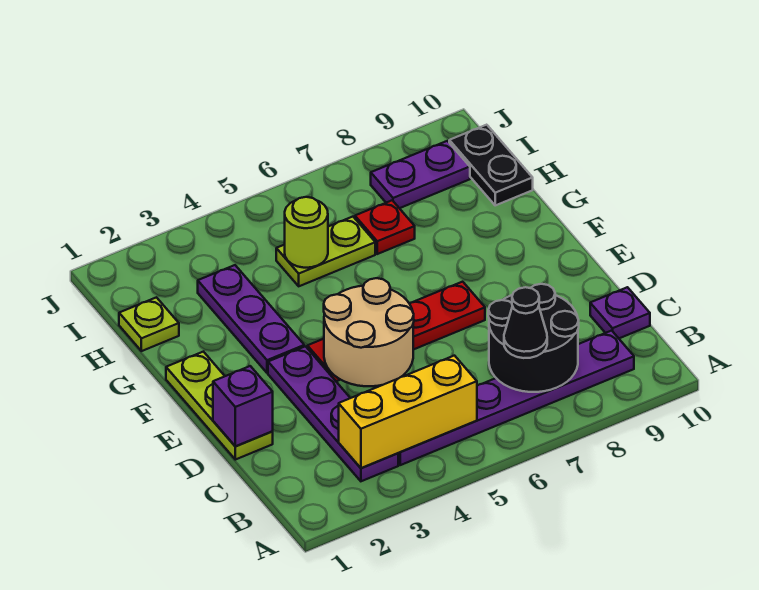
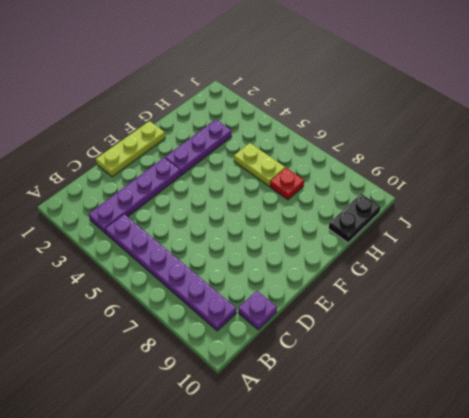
none -> red 1x4 plate [307,282,485,381]
none -> lime 1x1 plate [119,297,179,351]
none -> purple 1x2 plate [371,141,470,208]

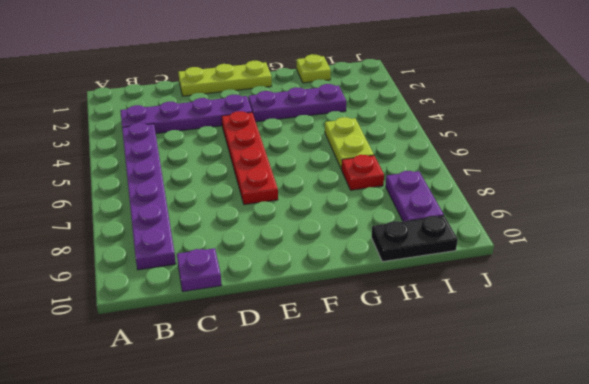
none -> yellow 1x3 brick [339,356,477,468]
none -> black 2x2 round brick [488,284,579,392]
none -> purple 1x1 brick [213,366,273,446]

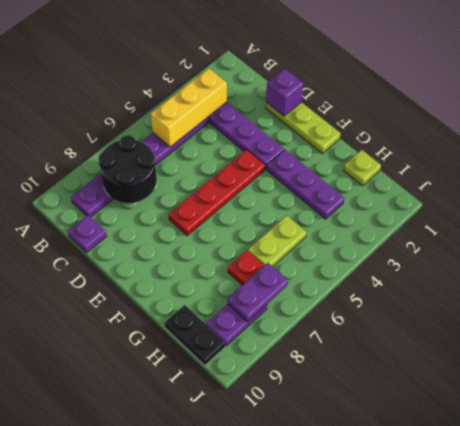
purple 1x2 plate [227,263,288,322] -> none
none -> tan 2x2 round brick [324,278,414,386]
none -> lime 1x1 round brick [285,197,328,268]
none -> black 1x1 cone [504,287,547,358]

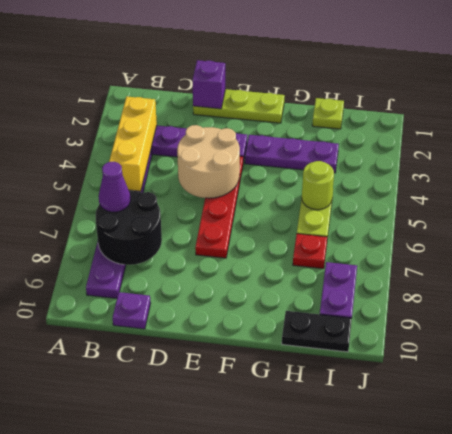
purple 1x1 cone [99,162,130,212] -> black 1x1 cone [504,287,547,358]

